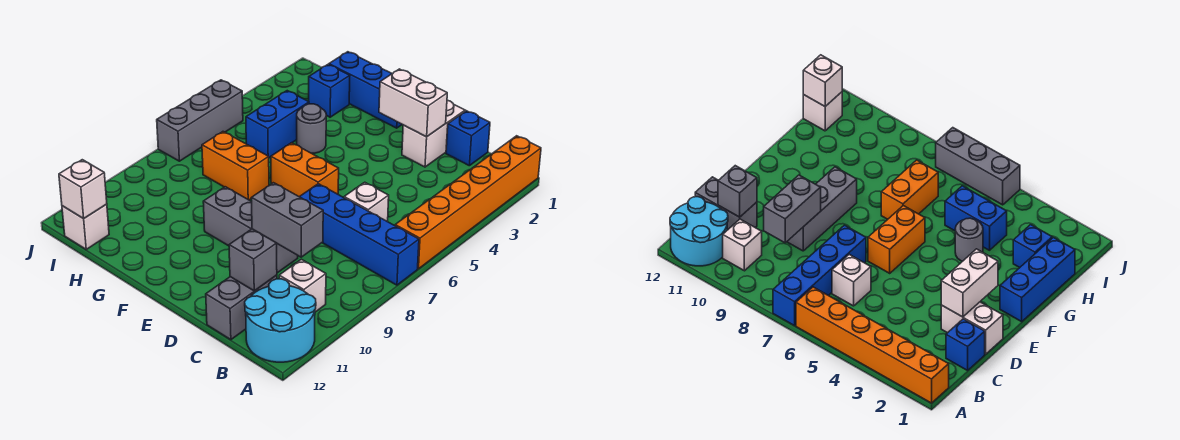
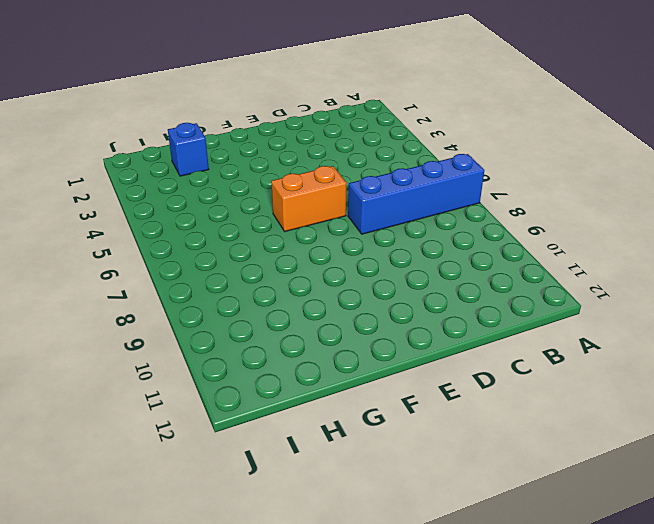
none -> orange 1x6 brick [395,136,541,269]
none -> cyan 2x2 round brick [245,279,316,362]
none -> white 1x1 brick [279,259,326,312]

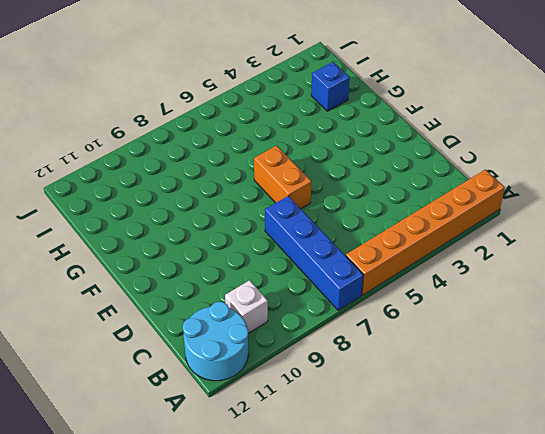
none -> blue 1x1 brick [446,111,490,166]
none -> white 1x1 brick [344,182,389,222]
none -> grey 1x2 brick [206,275,277,340]

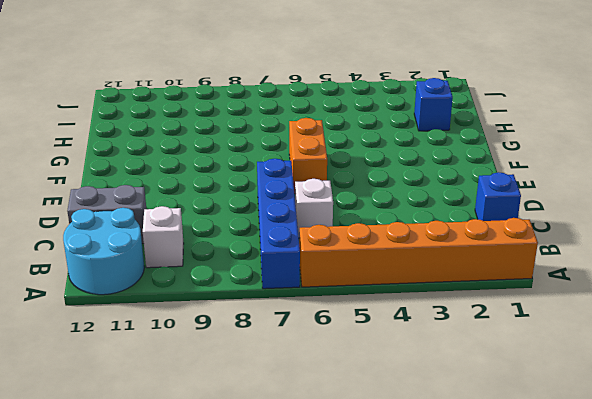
none -> white 1x2 brick [402,100,465,167]
none -> grey 1x3 brick [203,187,298,273]
none -> blue 1x3 brick [329,52,402,128]

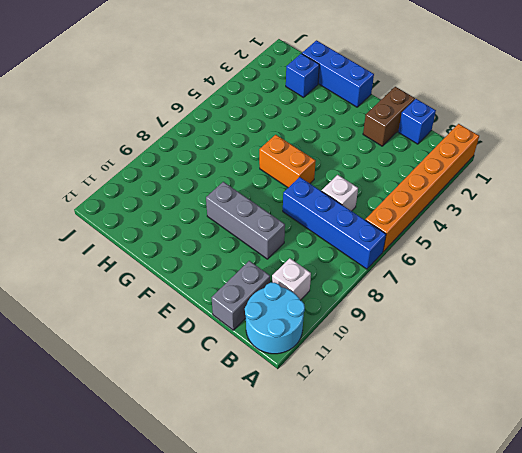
brown 1x2 brick [363,87,415,146] -> white 1x2 brick [402,100,465,167]
none -> grey 1x1 round brick [297,104,326,153]
none -> orange 1x2 brick [202,132,269,200]
none -> blue 1x2 brick [246,91,309,158]

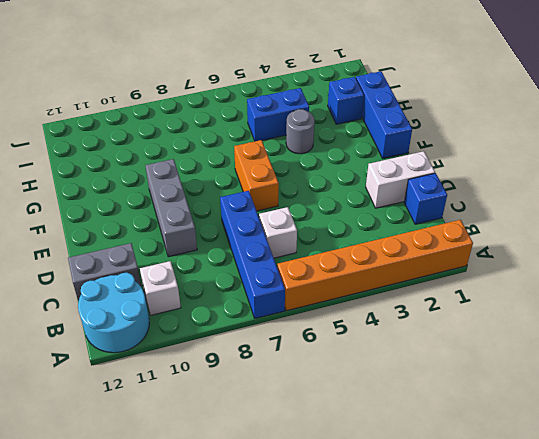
none -> orange 1x2 brick [202,132,269,200]
none -> white 1x1 brick [62,204,109,249]
none -> grey 1x3 brick [157,80,243,161]

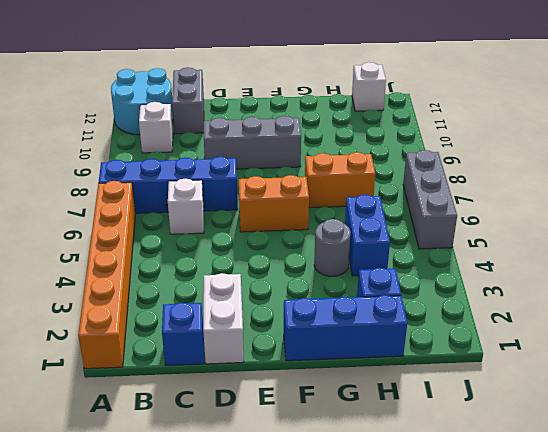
none -> grey 1x2 brick [252,183,323,257]
none -> grey 1x1 brick [229,229,277,291]
none -> white 1x2 brick [379,69,447,137]

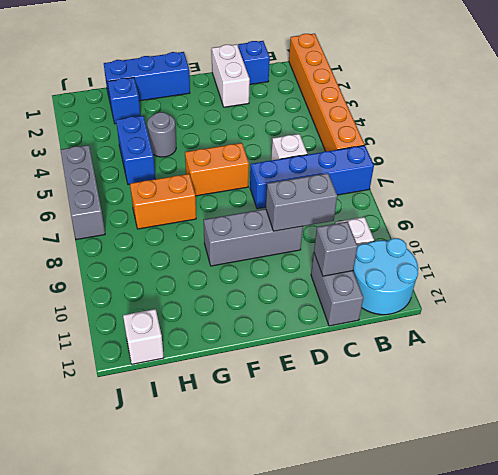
none -> white 1x2 brick [379,69,447,137]
none -> white 1x1 brick [59,160,107,219]

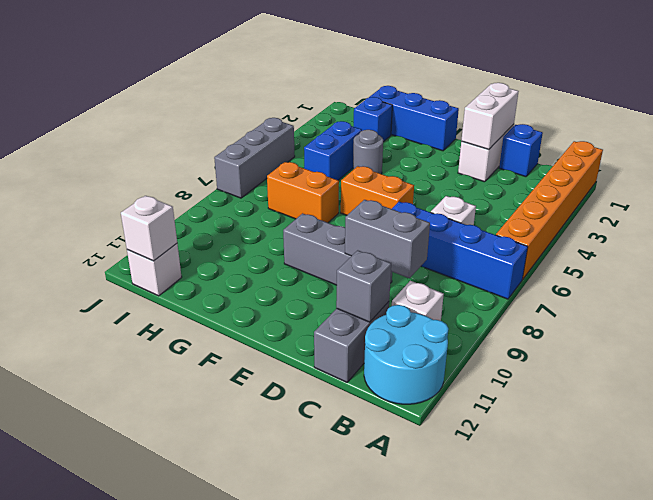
white 1x2 brick [461,83,519,150] -> white 1x2 brick turned to [379,69,447,137]

